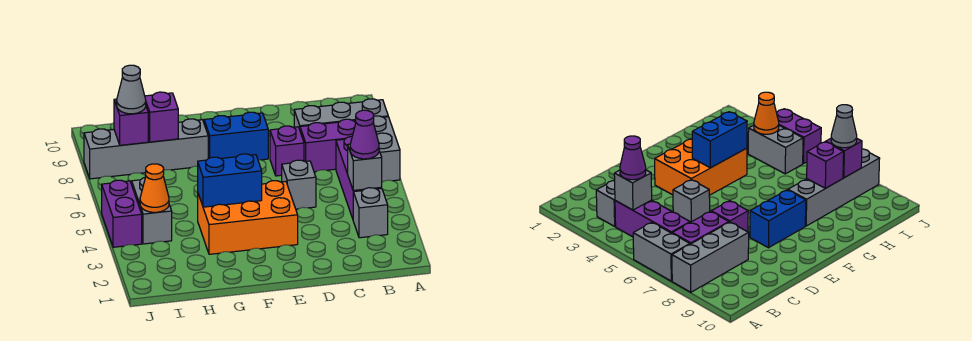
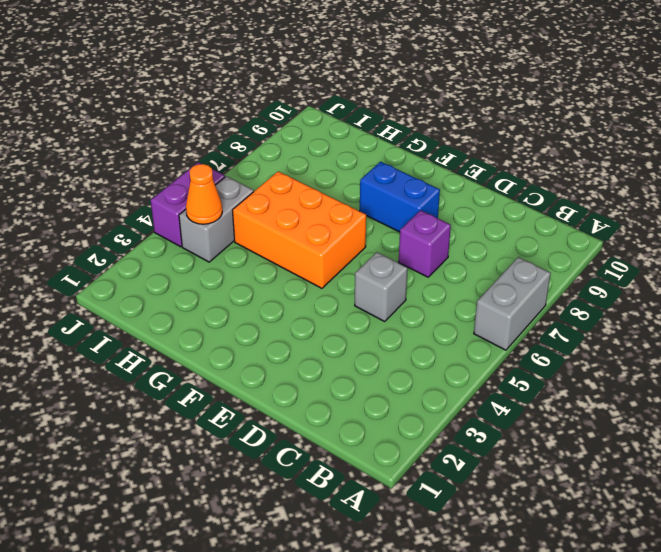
orange 2x3 brick [233,171,366,288] -> orange 2x3 brick moved to [198,181,298,254]
none -> grey 1x3 brick [294,99,388,129]
none -> grey 1x1 brick [353,188,388,238]
none -> purple 1x3 brick [336,136,382,219]

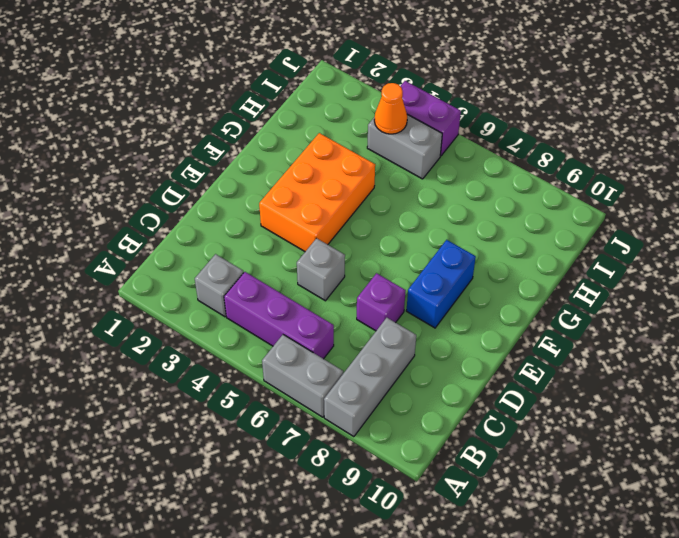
none -> purple 1x2 brick [300,119,356,172]
none -> grey 1x4 brick [84,119,208,179]
none -> grey 1x1 brick [348,144,382,190]

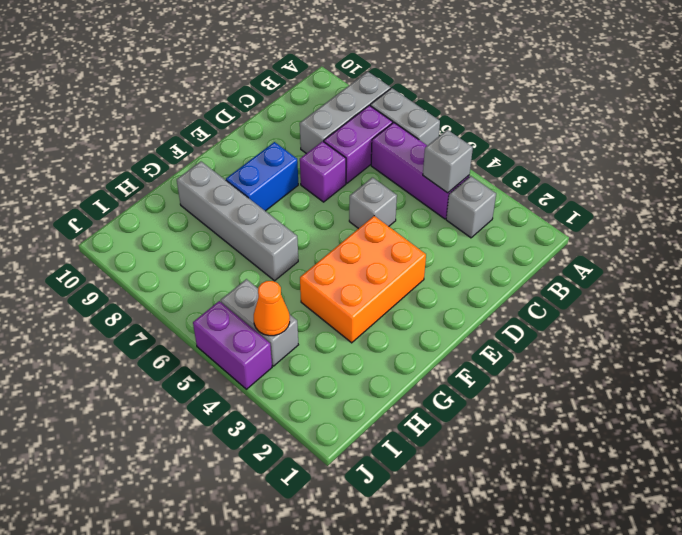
grey 1x4 brick [177,162,298,281] -> grey 1x4 brick turned to [84,119,208,179]
none -> blue 1x2 brick [198,154,262,207]
none -> purple 1x1 brick [145,92,178,142]
none -> purple 1x1 brick [114,99,148,145]

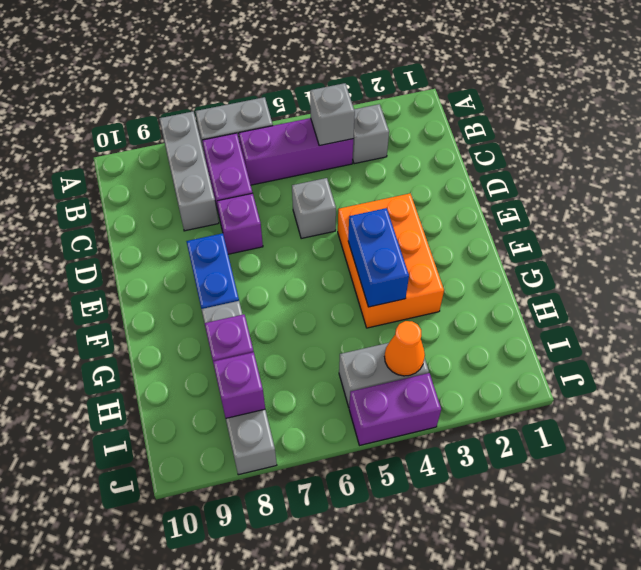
none -> purple 1x1 cone [350,110,379,159]
none -> grey 1x1 cone [117,65,146,114]

